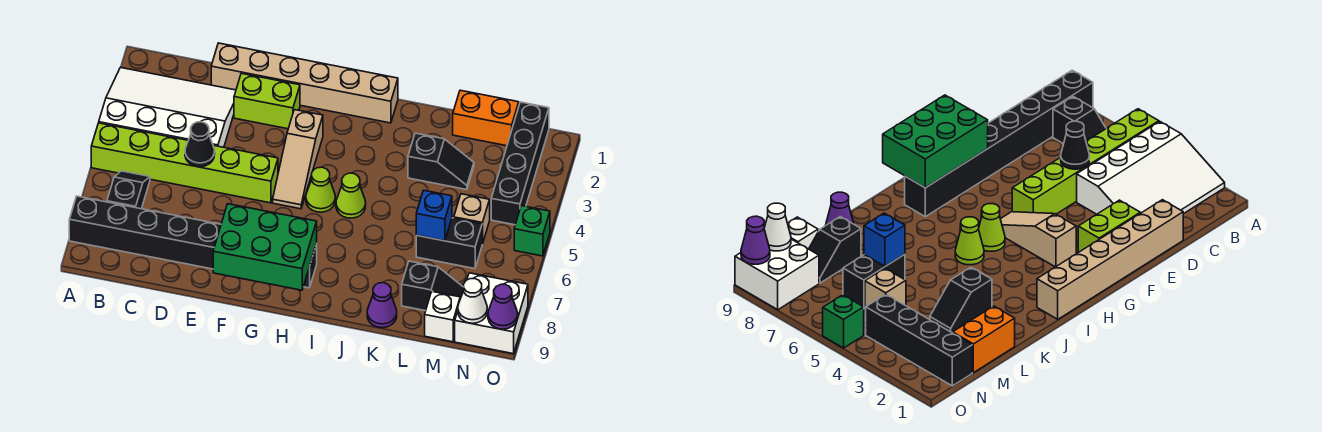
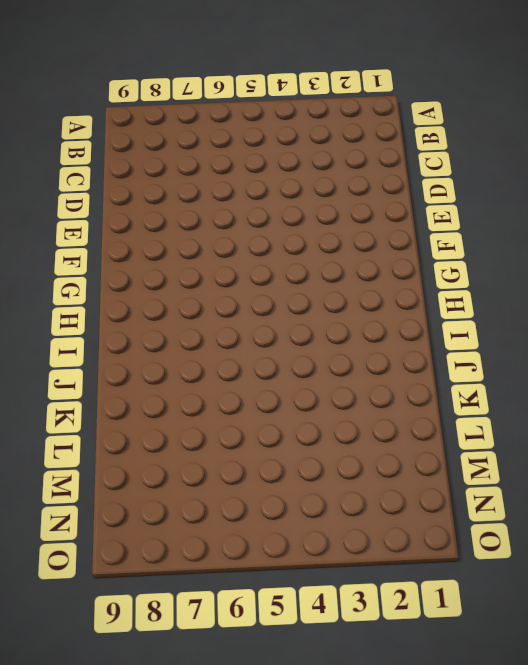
none -> white 3x4 slope [99,67,236,147]
none -> lime 1x6 brick [91,123,278,203]
none -> black 1x8 brick [69,196,317,288]

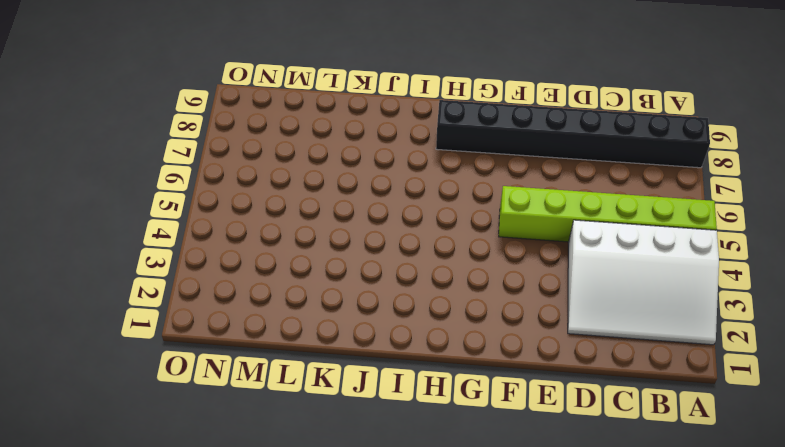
none -> black 1x2 slope [107,171,150,209]
none -> tan 1x6 brick [211,43,398,123]
none -> lime 1x2 brick [234,73,300,129]

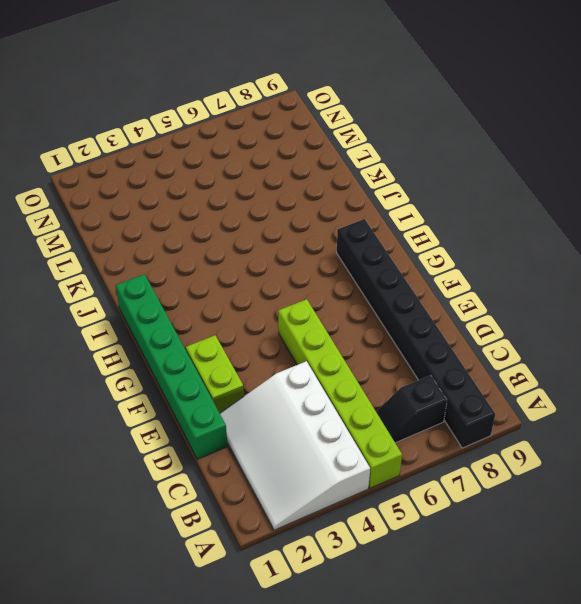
green 1x6 brick [116,274,227,459] -> tan 1x6 brick [211,43,398,123]
none -> tan 1x3 slope [273,110,323,209]
none -> lime 1x1 cone [306,167,335,212]
none -> lime 1x1 cone [336,173,366,218]

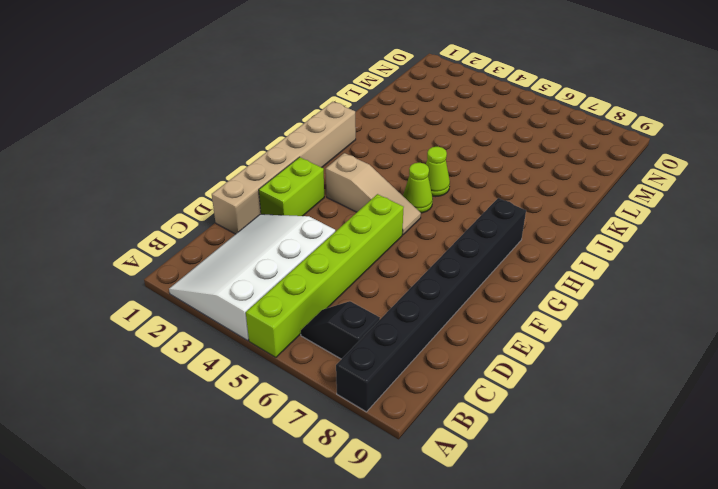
none -> black 1x2 slope [408,133,474,190]
none -> purple 1x1 cone [367,283,397,328]
none -> orange 1x2 brick [453,90,519,146]

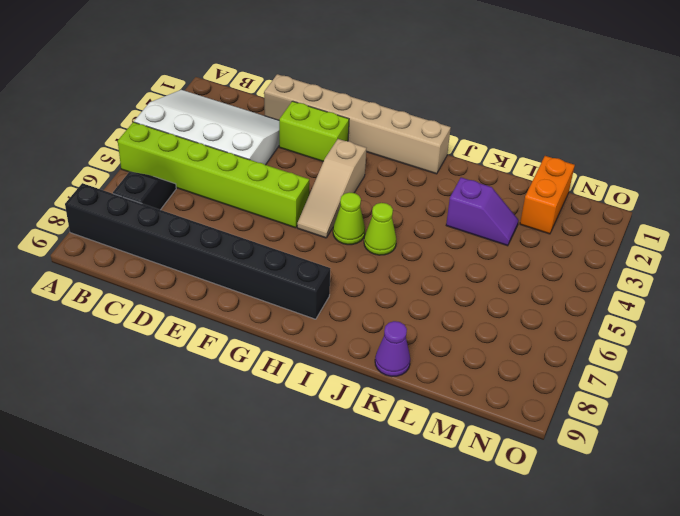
purple 1x2 slope [446,178,519,246] -> black 1x2 slope [408,133,474,190]
orange 1x2 brick [520,156,575,234] -> orange 1x2 brick turned to [453,90,519,146]
none -> black 1x2 brick [416,218,482,269]
none -> black 1x2 slope [402,261,464,311]
none -> tan 1x1 brick [454,194,490,244]

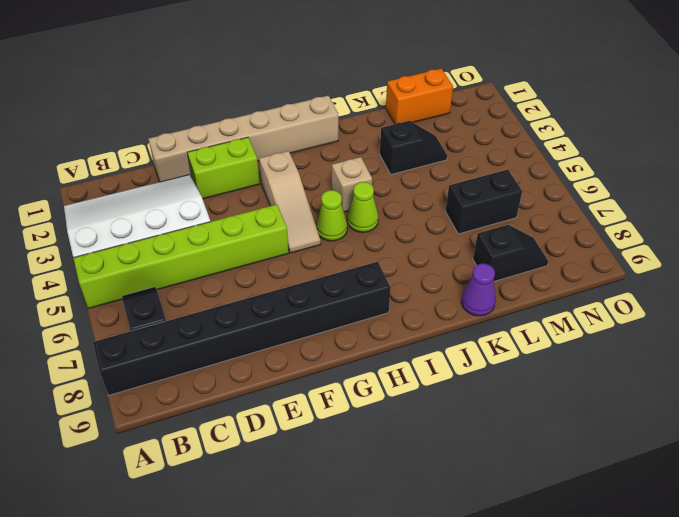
tan 1x1 brick [331,157,372,212] -> tan 1x1 brick moved to [454,194,490,244]
none -> white 1x1 brick [425,292,460,342]
none -> black 1x4 brick [491,102,549,225]
none -> white 2x2 brick [455,273,528,354]

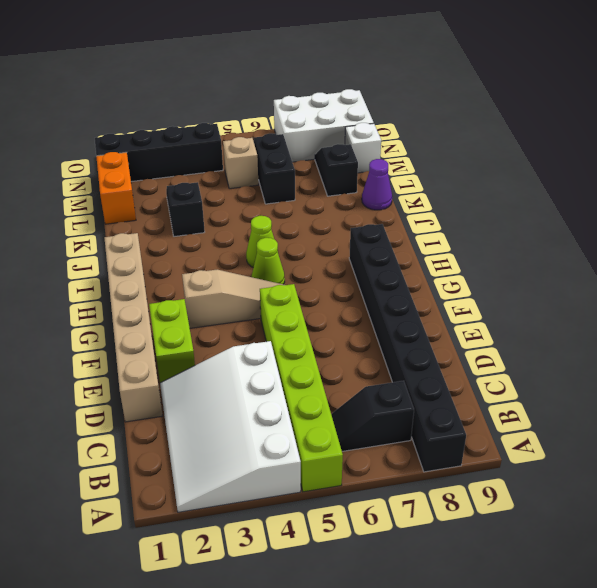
white 2x3 brick [274,89,374,162] -> white 2x2 brick [455,273,528,354]
none -> green 1x1 brick [514,206,550,256]
none -> black 1x1 cone [185,122,215,167]
none -> green 2x3 brick [213,204,317,290]

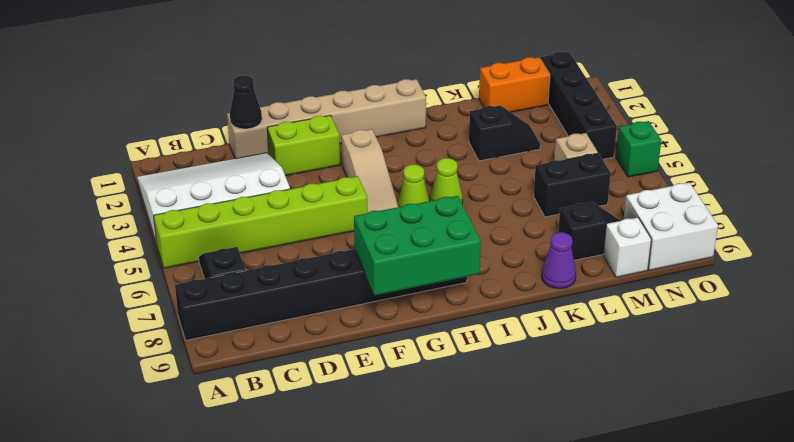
black 1x1 cone [230,76,262,129] -> black 1x1 cone moved to [185,122,215,167]
none -> blue 1x1 brick [416,190,452,241]
none -> white 1x1 cone [458,279,487,323]
none -> purple 1x1 cone [488,284,518,329]

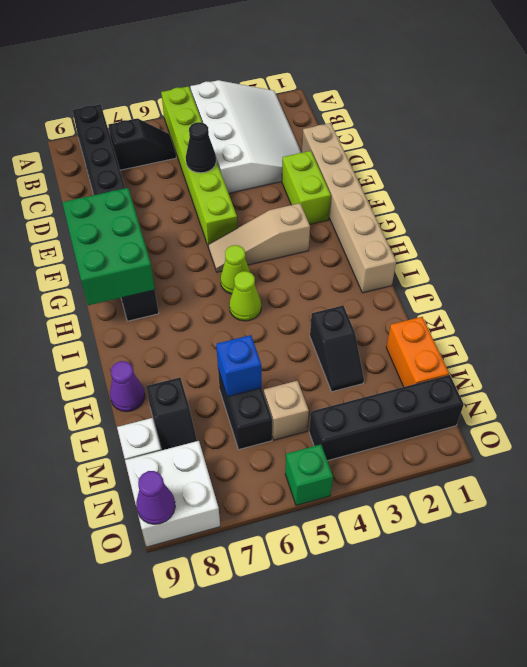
none -> white 1x1 cone [458,279,487,323]

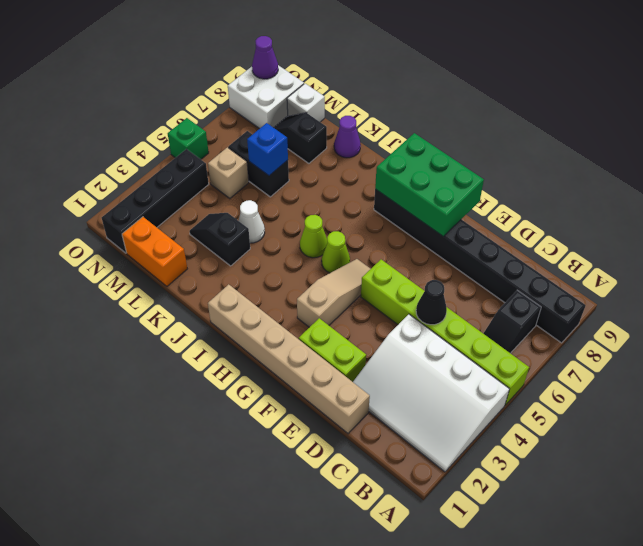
white 1x1 cone [239,200,265,243] -> white 1x1 cone moved to [458,279,487,323]

